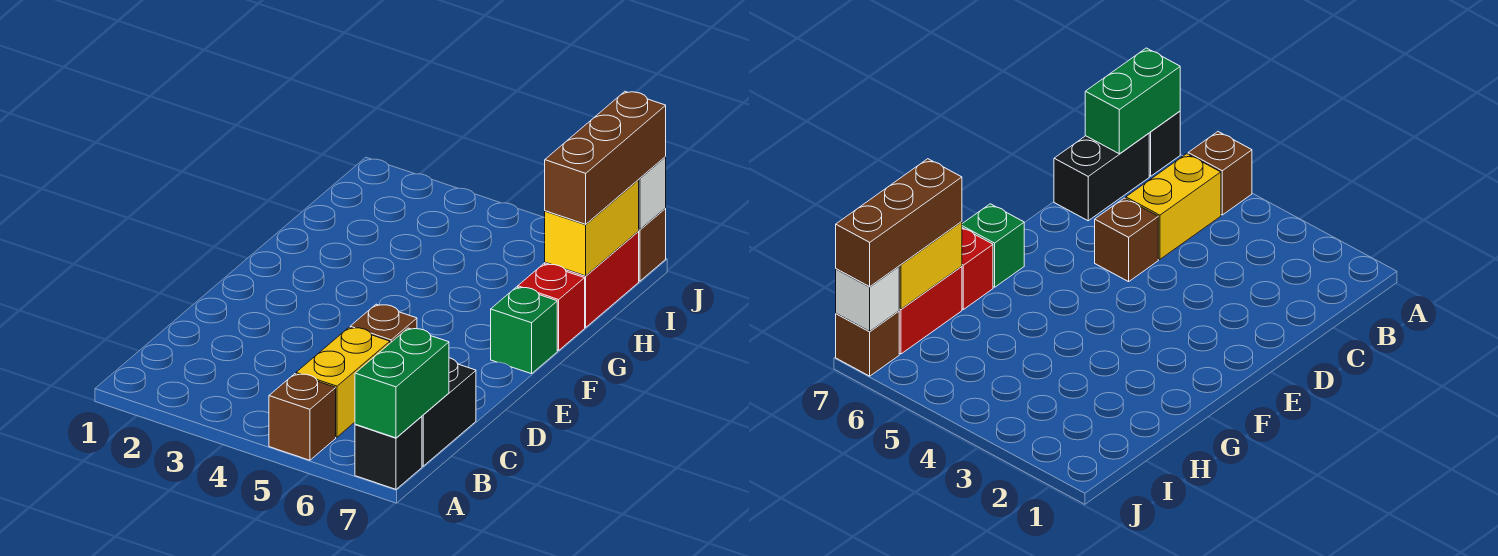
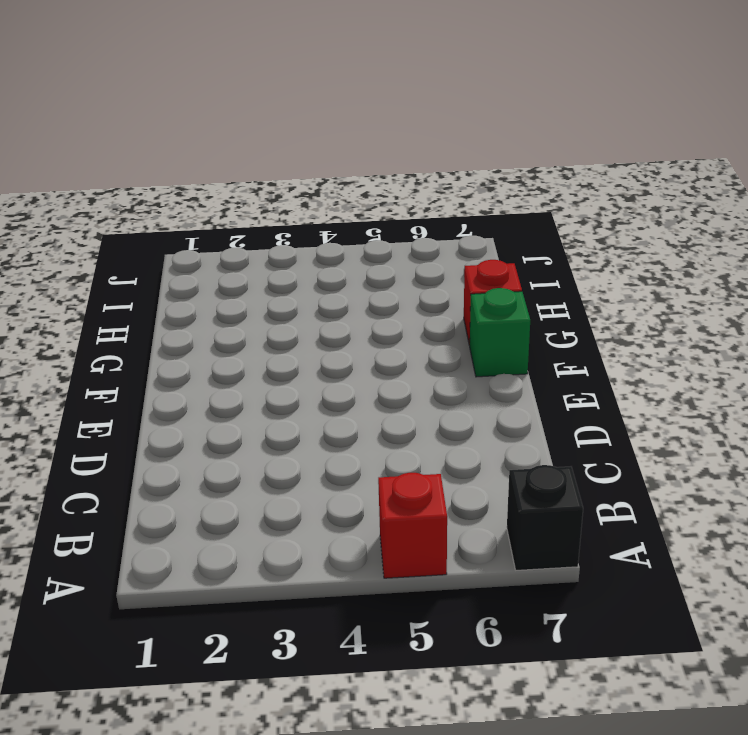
red 1x1 brick [378,473,447,578] -> brown 1x1 brick [269,374,336,460]
none -> yellow 1x2 brick [296,327,390,437]
none -> black 1x2 brick [422,358,476,466]
none -> brown 1x1 brick [350,304,417,343]

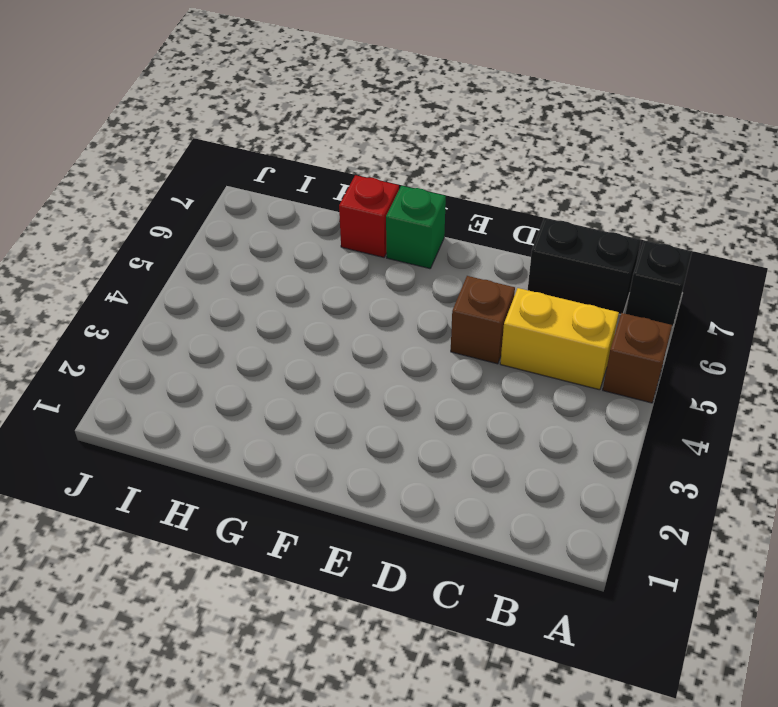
none -> red 1x2 brick [545,232,639,327]
none -> brown 1x1 brick [638,208,666,281]
none -> green 1x2 brick [355,328,449,438]

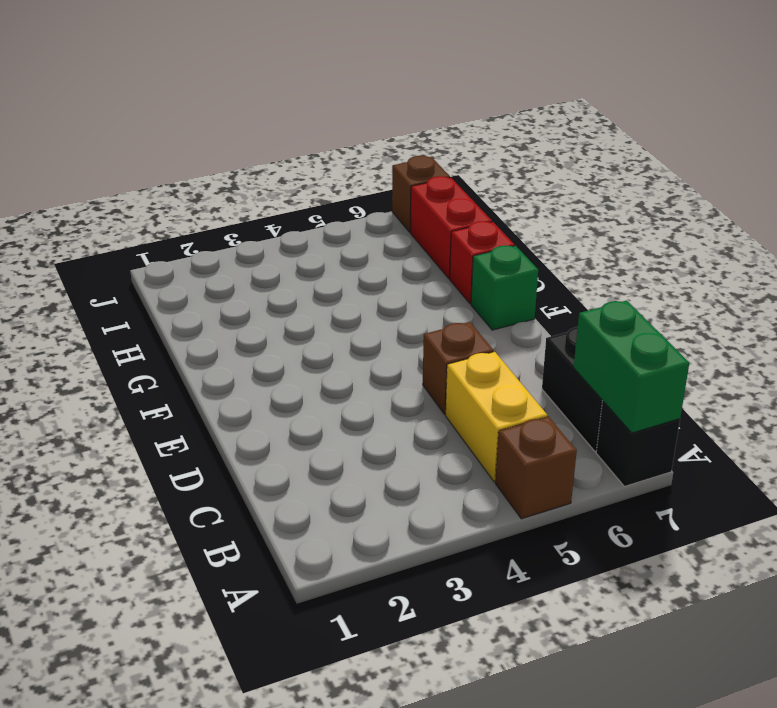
none -> yellow 1x2 brick [545,180,639,276]
none -> white 1x1 brick [639,157,666,230]
none -> brown 1x3 brick [545,92,666,224]

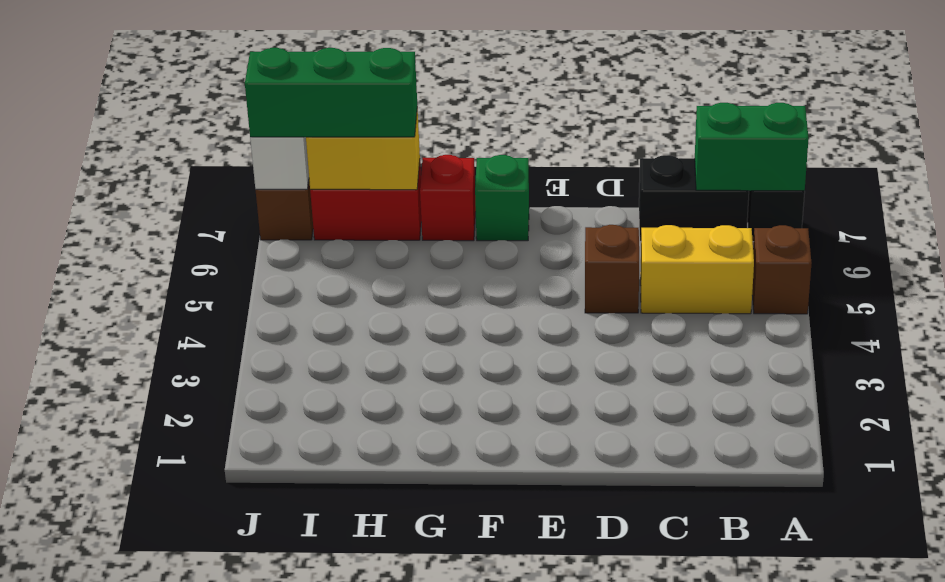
green 1x3 brick [245,48,417,137] -> brown 1x3 brick [545,92,666,224]

